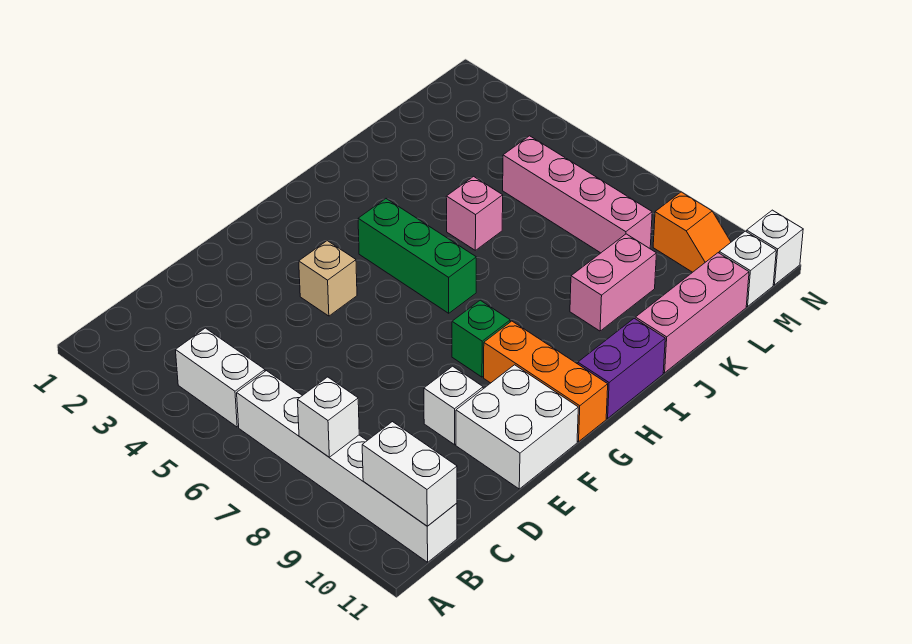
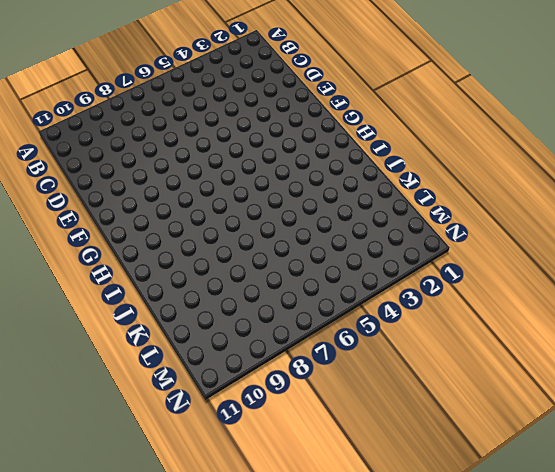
none -> white 1x2 brick [176,328,265,427]
none -> white 1x6 brick [237,371,457,562]
none -> white 1x1 brick [424,366,483,445]

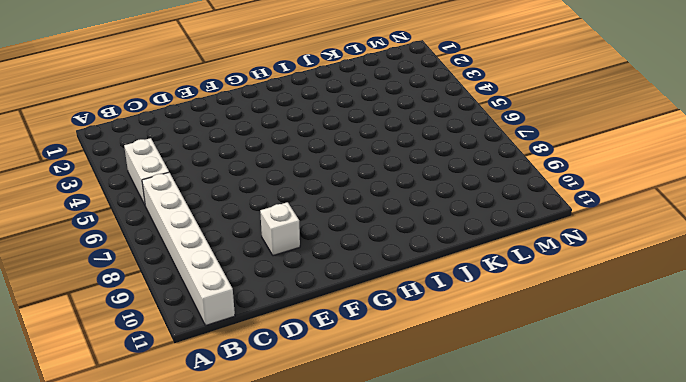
none -> white 2x2 brick [456,365,578,489]
none -> tan 1x1 brick [299,241,357,316]
none -> green 1x1 brick [452,300,510,377]

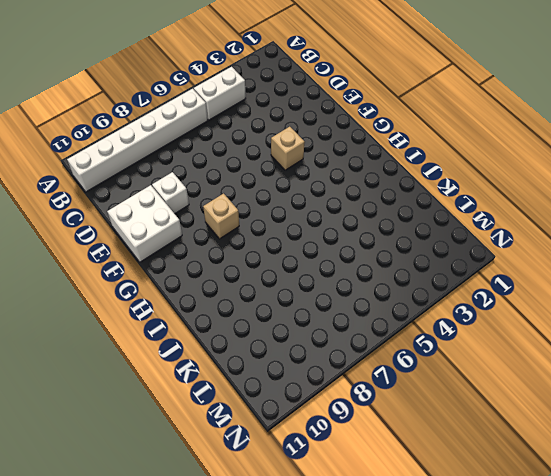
tan 1x1 brick [203,194,239,239] -> green 1x1 brick [452,300,510,377]
none -> orange 1x3 brick [484,321,608,442]
none -> green 1x3 brick [358,199,476,313]
none -> purple 1x2 brick [578,318,665,418]

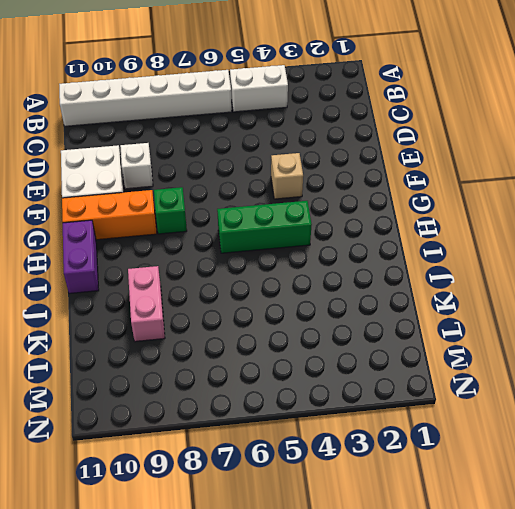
none -> pink 1x1 brick [446,176,503,250]
none -> pink 1x3 brick [635,253,749,373]
none -> pink 1x4 brick [503,136,652,253]

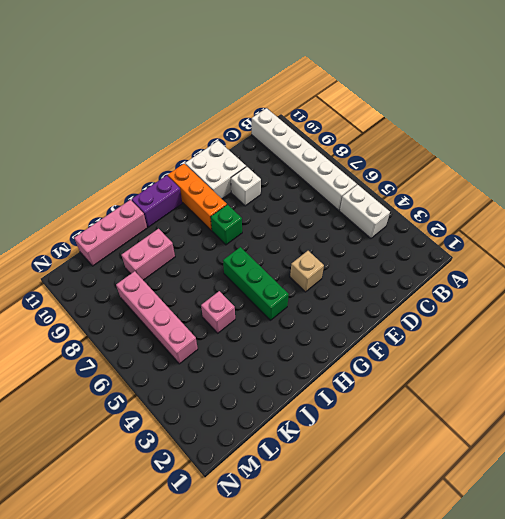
none -> orange 1x2 slope [653,192,731,272]
none -> white 1x1 brick [719,231,776,307]
none -> white 1x1 brick [747,210,803,285]

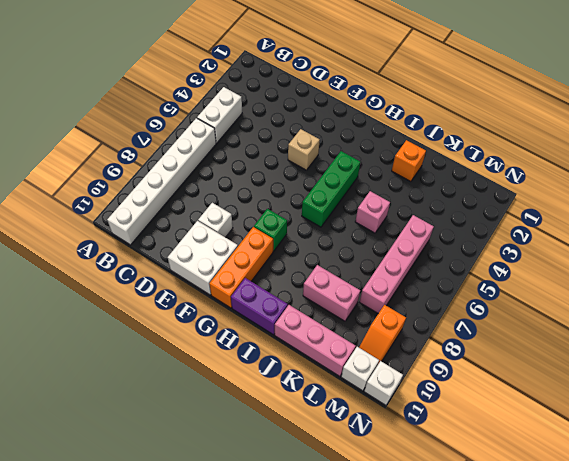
orange 1x1 brick [392,140,426,181] -> none
none -> white 1x1 brick [298,377,359,457]
none -> white 1x2 brick [362,422,457,526]

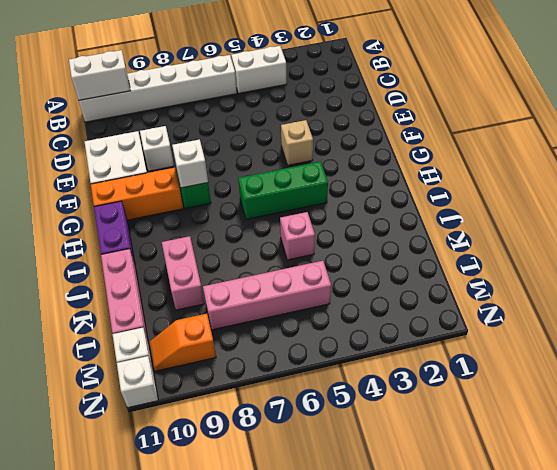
white 1x1 brick [172,139,208,188] -> white 1x1 brick moved to [298,377,359,457]

